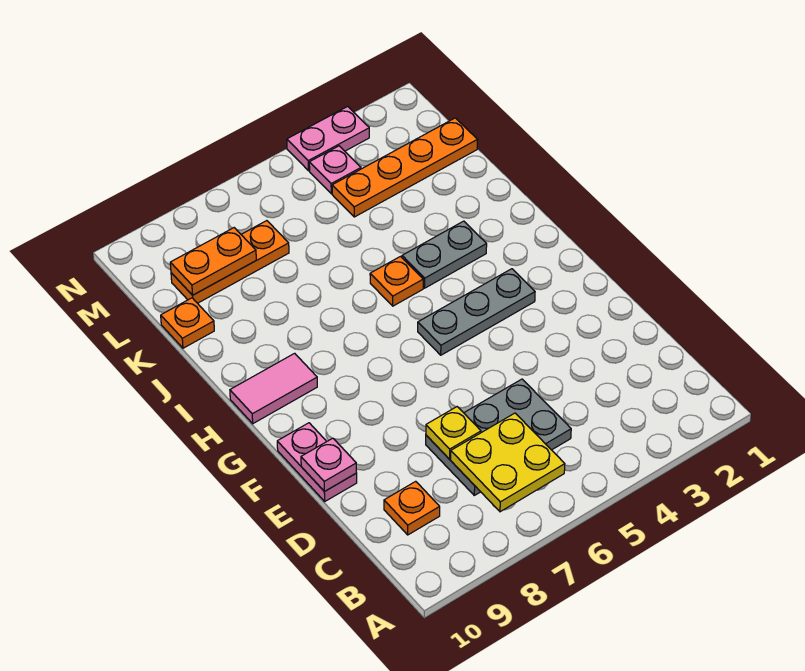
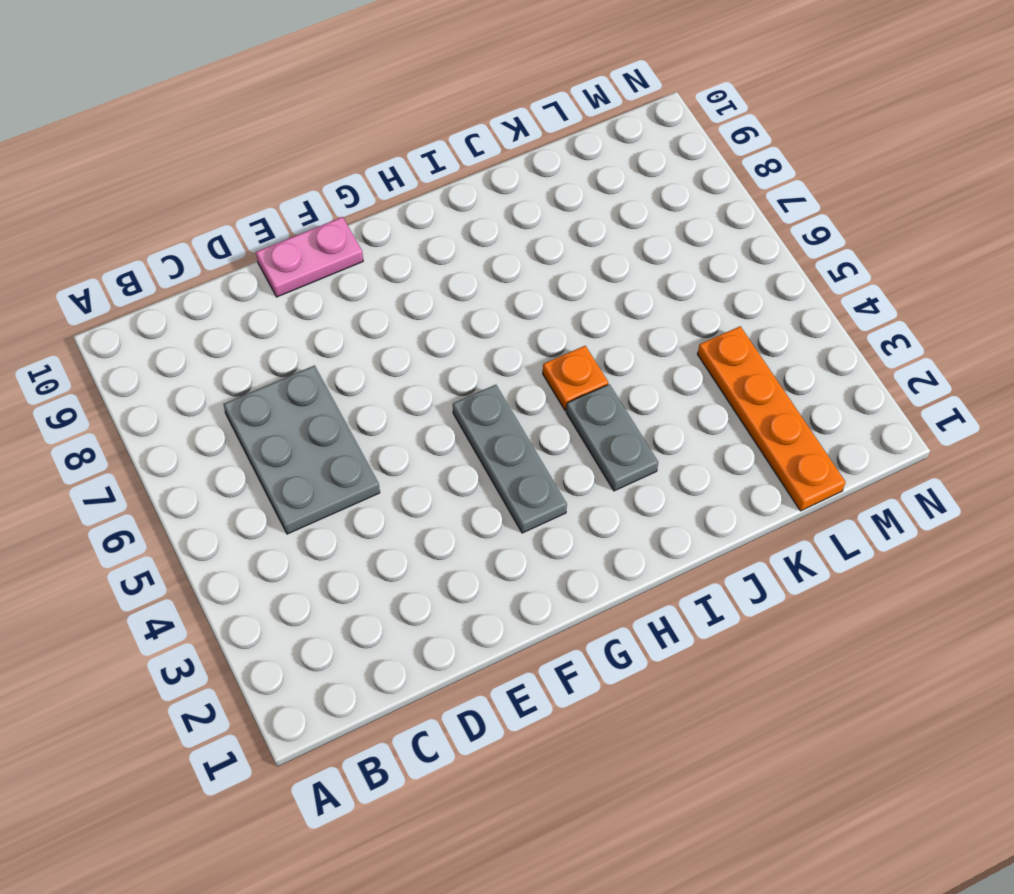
none -> orange 1x1 plate [384,481,440,535]
none -> pink 1x2 tile [230,353,317,424]
none -> orange 1x1 plate [161,298,214,348]

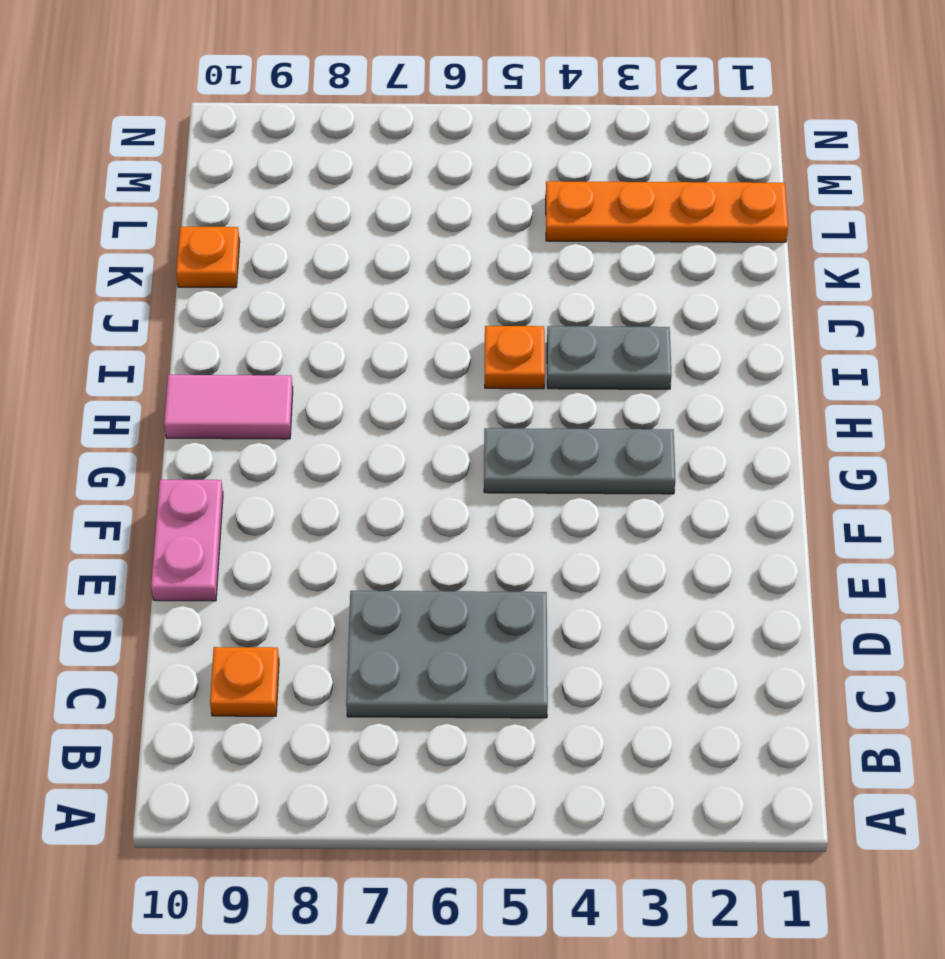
none -> orange 1x3 plate [171,221,289,303]
none -> pink 1x1 plate [309,146,361,194]
none -> pink 1x2 plate [287,106,369,171]

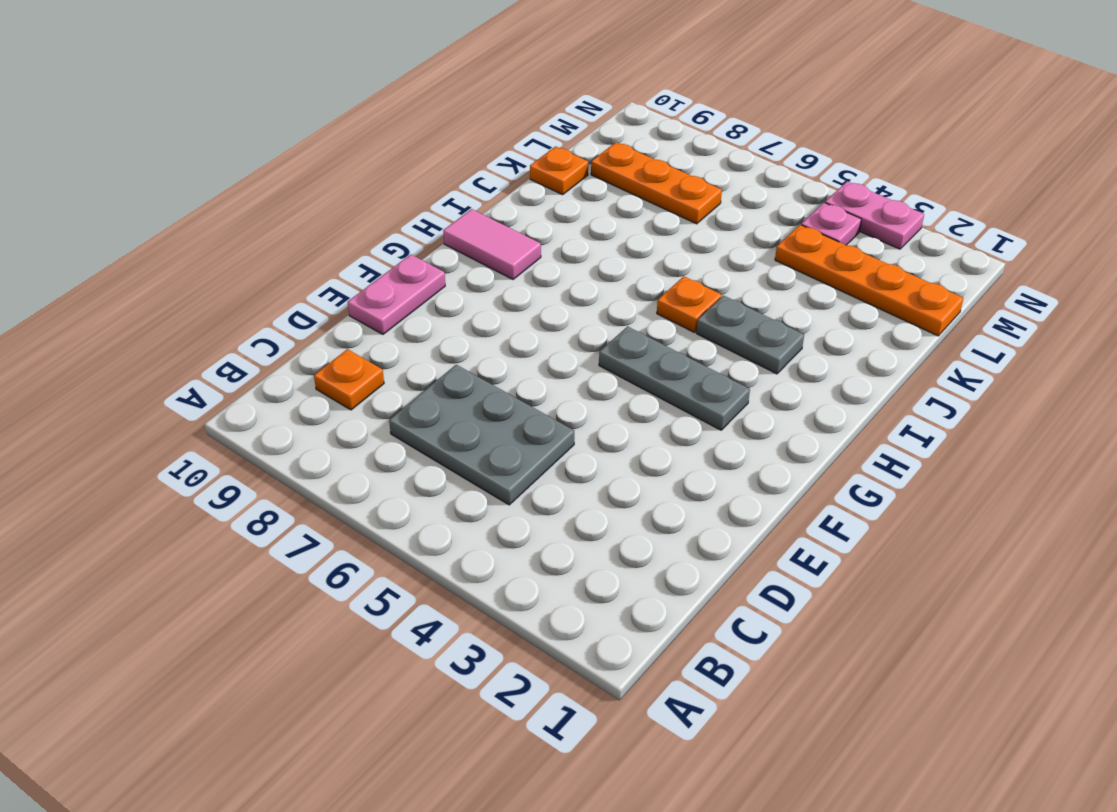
none -> yellow 2x2 plate [451,413,565,512]
none -> yellow 1x1 plate [426,407,481,459]
none -> pink 1x1 plate [301,438,357,492]

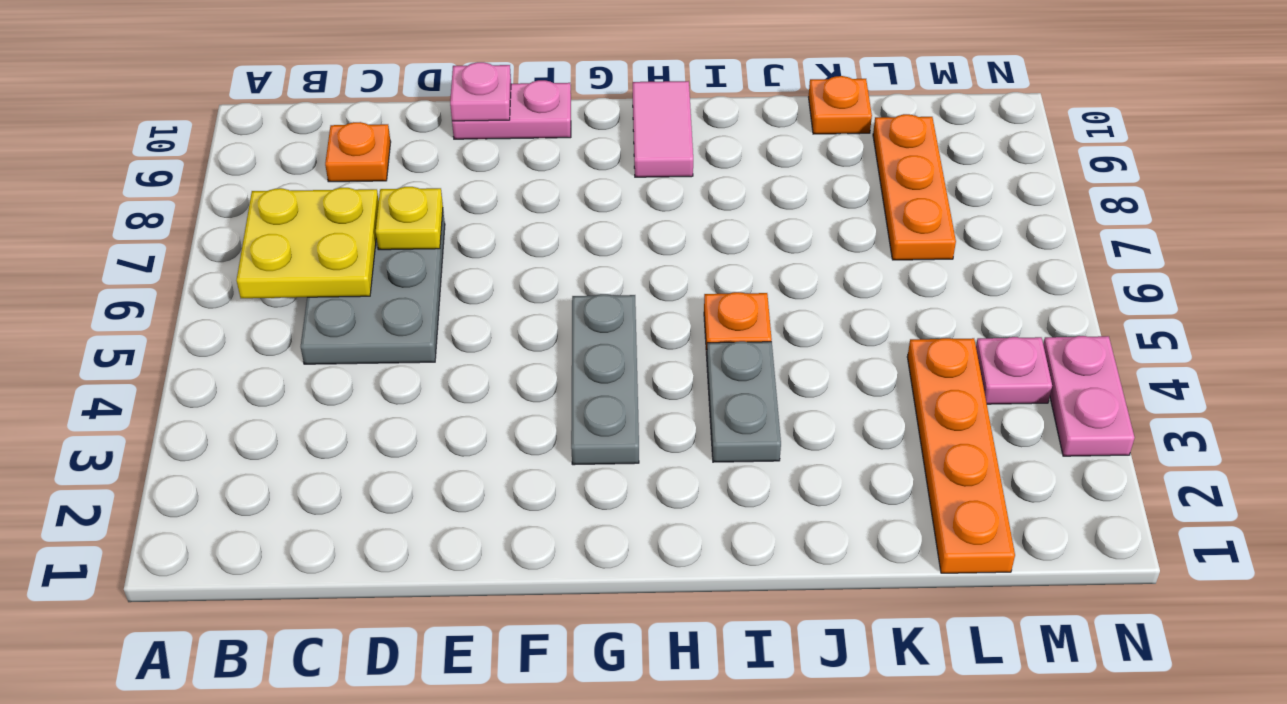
none -> orange 1x2 plate [170,228,256,295]

